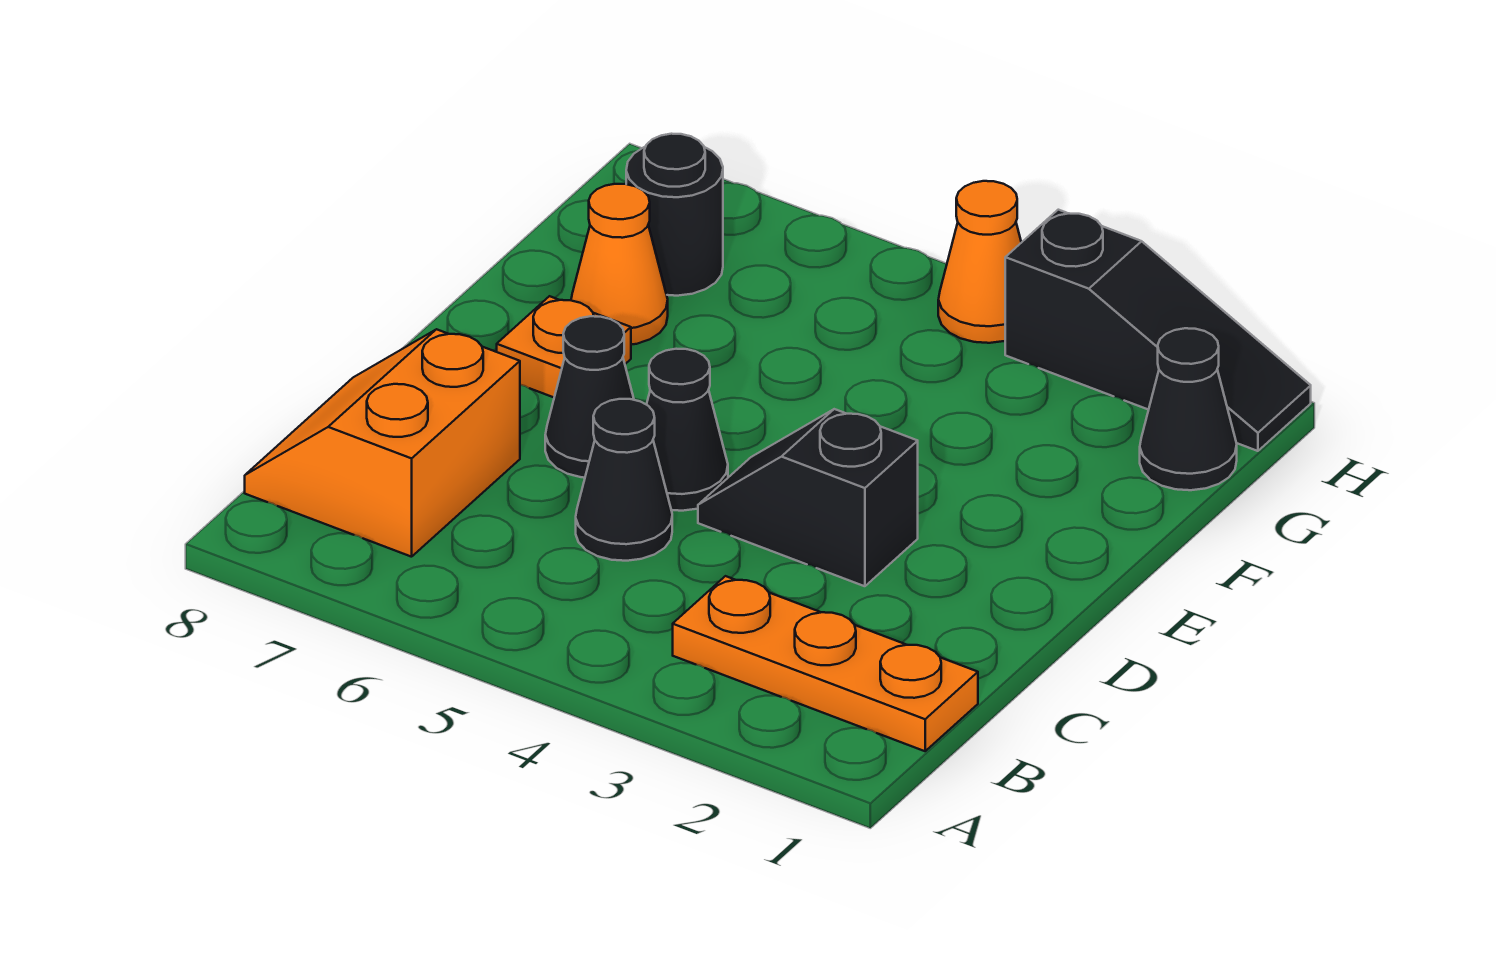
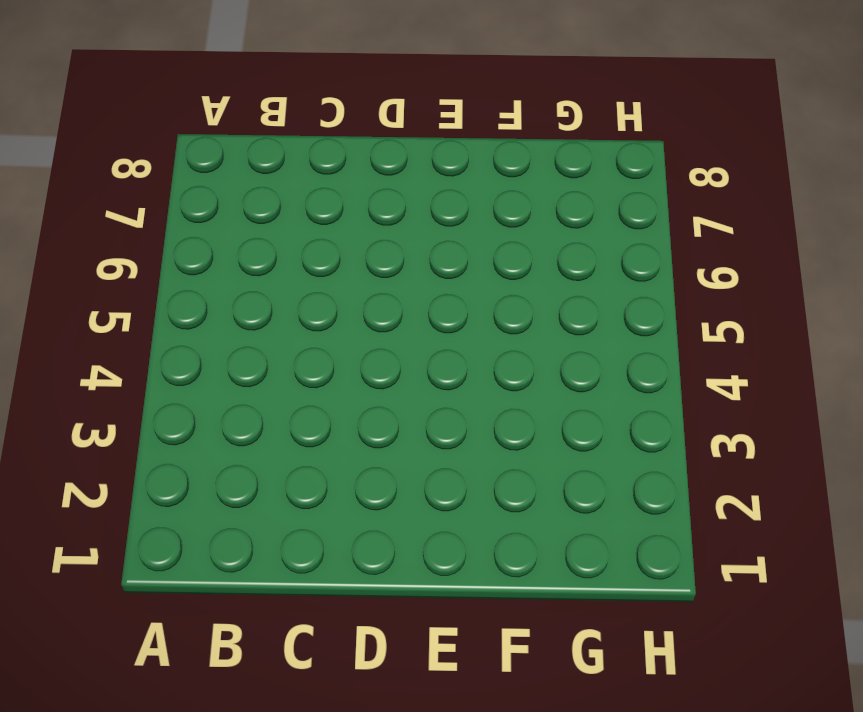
none -> orange 1x3 plate [673,576,978,751]
none -> orange 2x2 slope [245,329,520,557]
none -> black 1x1 cone [576,399,672,561]

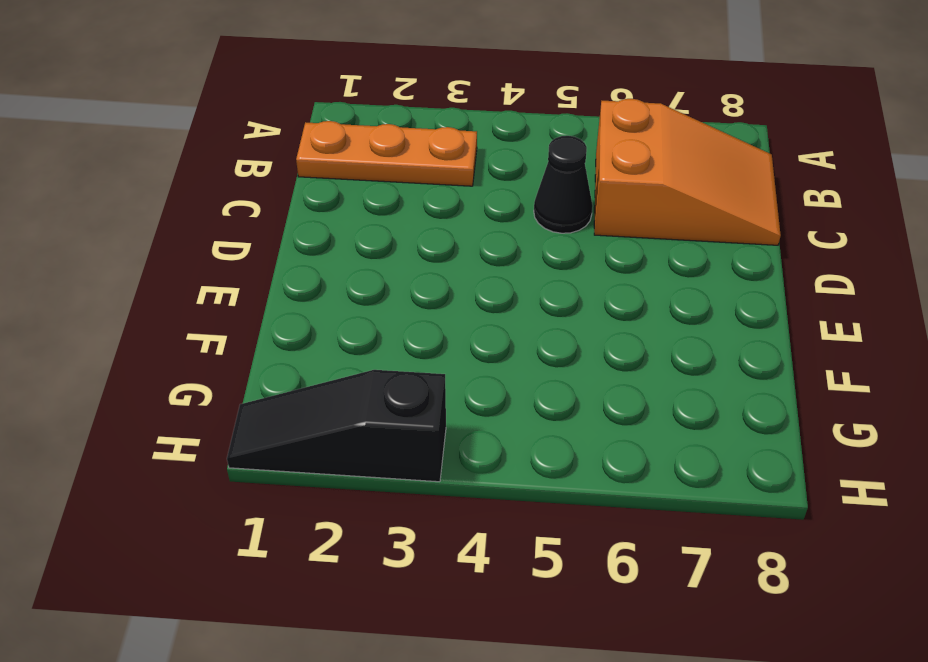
orange 2x3 slope [594,99,781,245] -> orange 2x2 slope [245,329,520,557]
none -> black 1x2 slope [698,409,918,586]
none -> black 1x1 cone [647,349,728,511]
none -> black 1x1 cone [545,316,634,478]

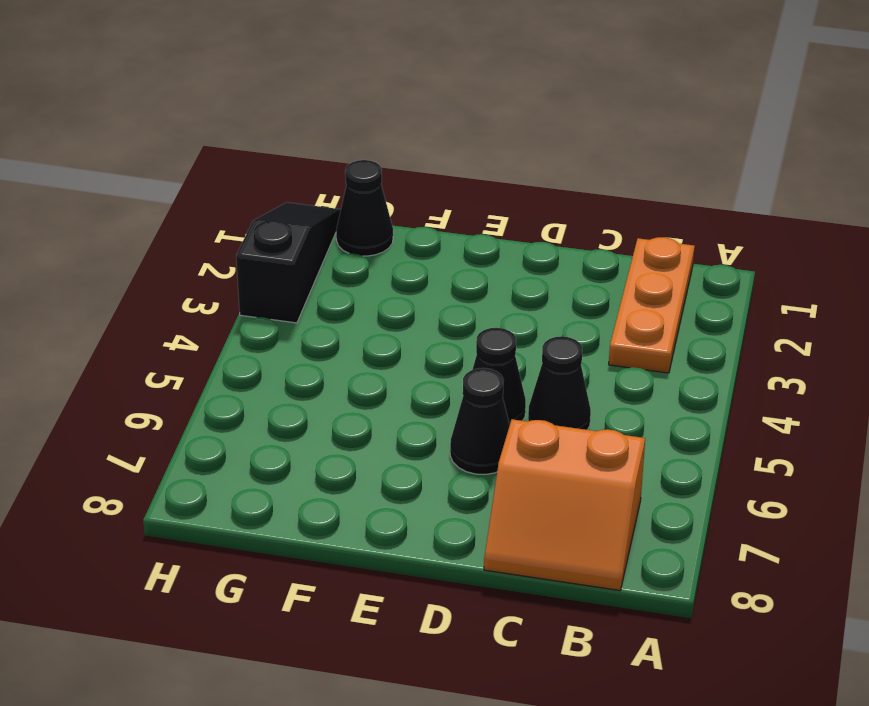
none -> black 1x2 slope [698,409,918,586]
none -> orange 1x1 plate [497,296,631,397]
none -> orange 1x1 cone [571,184,668,345]

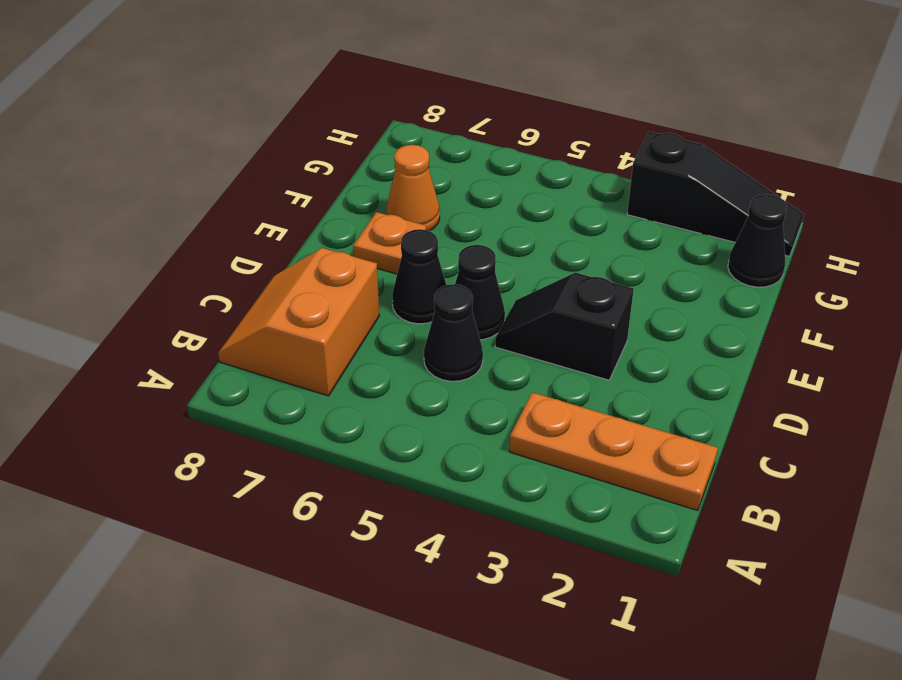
none -> black 1x1 round brick [626,134,723,296]
none -> orange 1x1 cone [938,181,1021,343]

